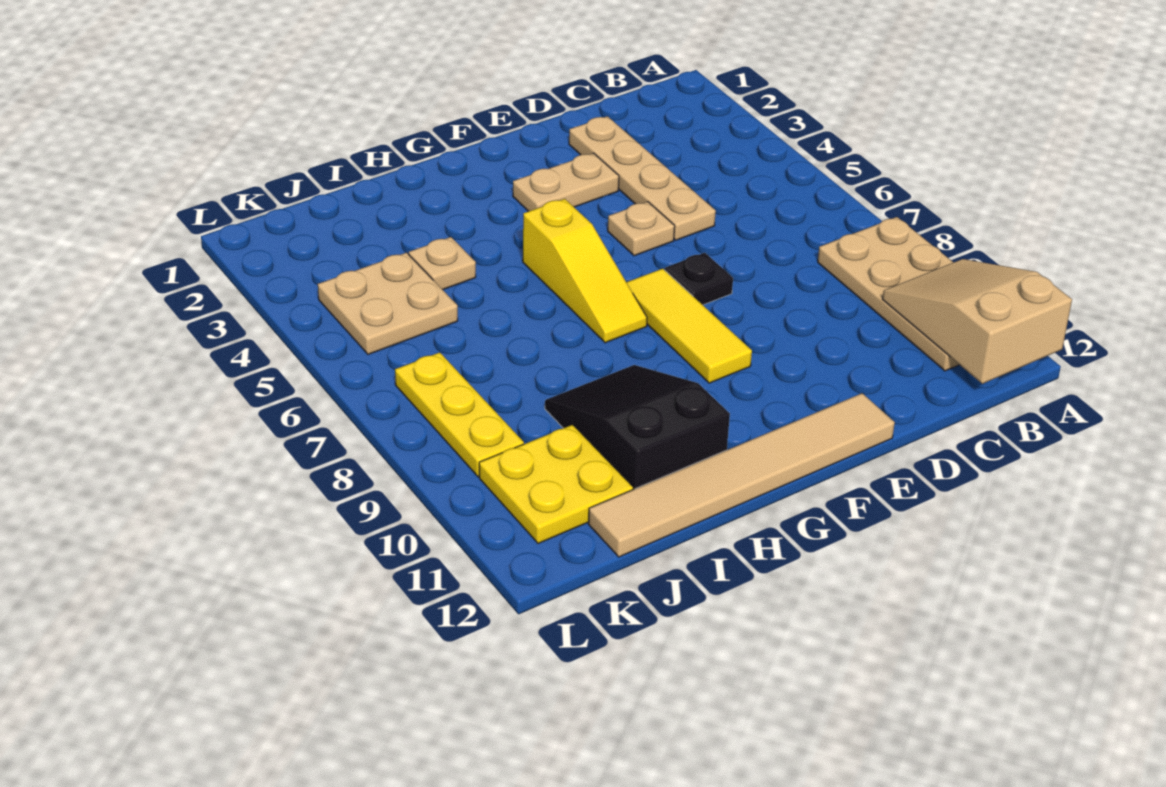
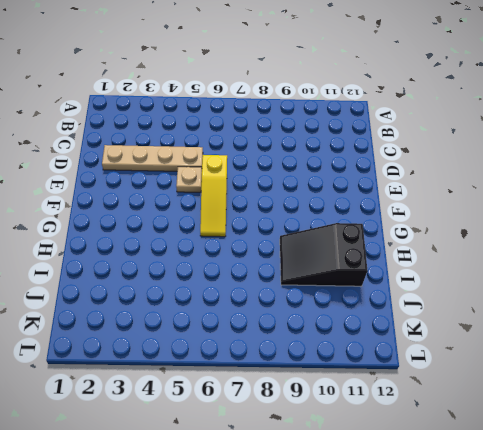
yellow 1x3 slope [200,155,227,237] -> yellow 1x3 slope turned to [523,199,647,343]
none -> tan 2x4 plate [818,217,959,371]
none -> tan 1x2 plate [513,153,619,211]
none -> black 1x1 plate [665,253,733,305]

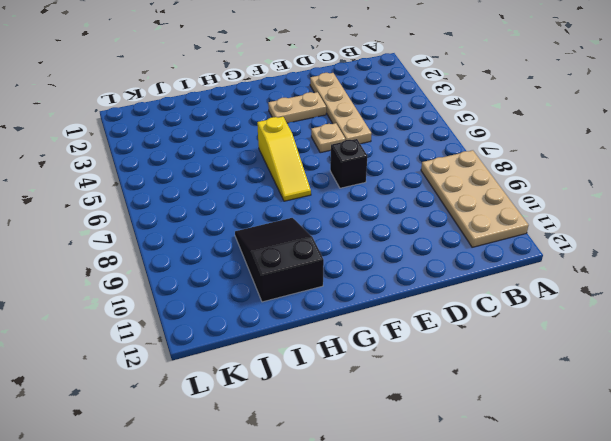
black 1x1 brick [330,139,367,188] -> black 1x1 plate [665,253,733,305]
none -> tan 1x6 tile [588,393,895,557]
none -> yellow 1x3 tile [626,269,752,383]
none -> tan 1x1 plate [409,237,476,290]

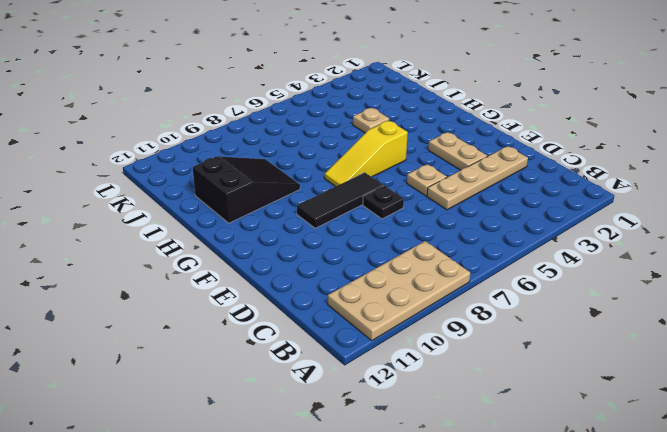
black 1x3 tile [297,173,383,228] -> yellow 1x3 tile [626,269,752,383]
none -> tan 1x6 tile [588,393,895,557]
none -> tan 2x2 plate [318,253,458,354]
none -> yellow 2x2 plate [479,425,633,544]

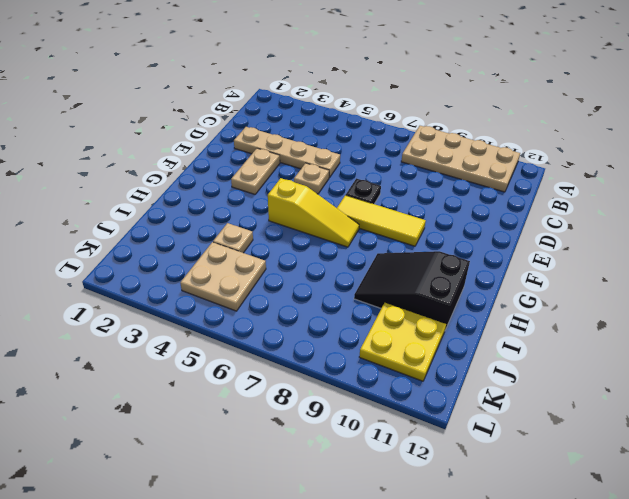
none -> tan 1x6 tile [588,393,895,557]
none -> yellow 1x3 plate [395,352,524,477]
none -> tan 2x3 slope [882,259,1072,384]

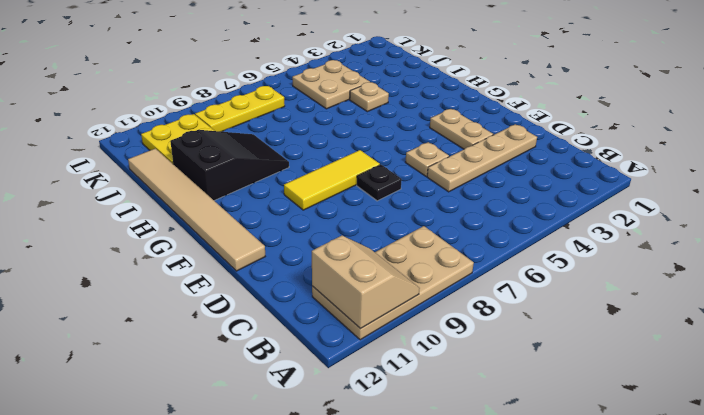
tan 2x2 slope [312,236,420,329] -> tan 2x3 slope [882,259,1072,384]
none -> yellow 1x3 slope [523,199,647,343]

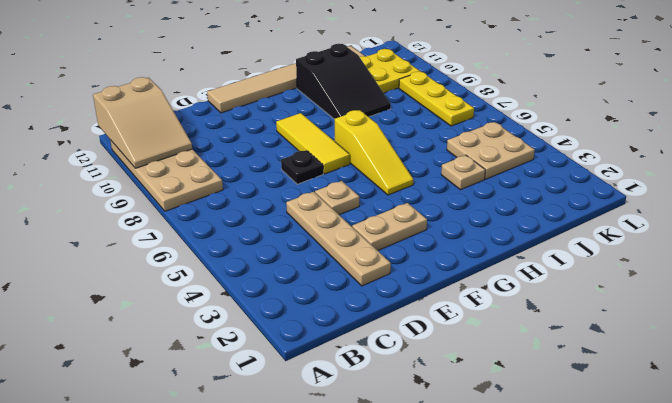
yellow 1x3 slope [335,110,413,195] -> yellow 1x3 slope turned to [523,199,647,343]

